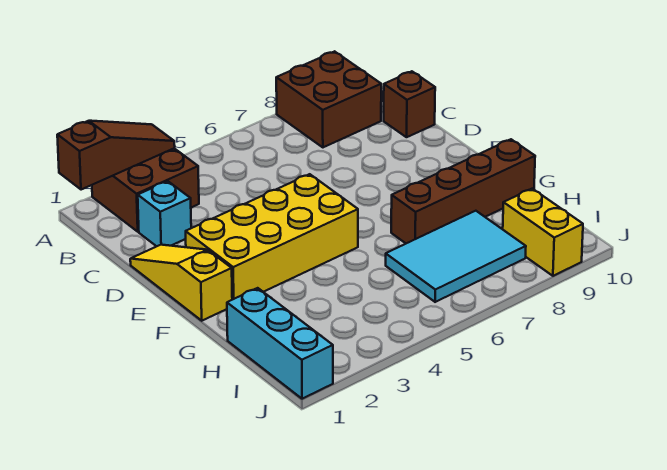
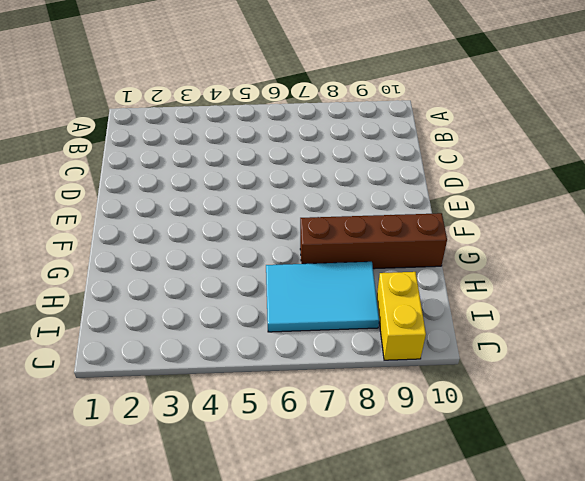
none -> brown 2x2 brick [92,148,199,232]
none -> brown 2x2 brick [276,51,381,147]

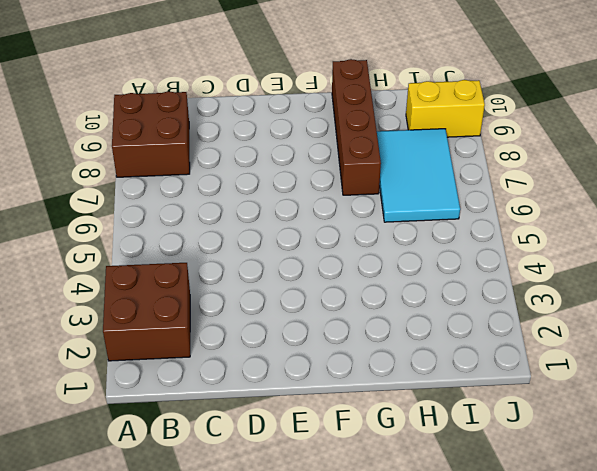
none -> cyan 1x1 brick [138,181,191,246]
none -> brown 1x1 brick [384,71,435,137]

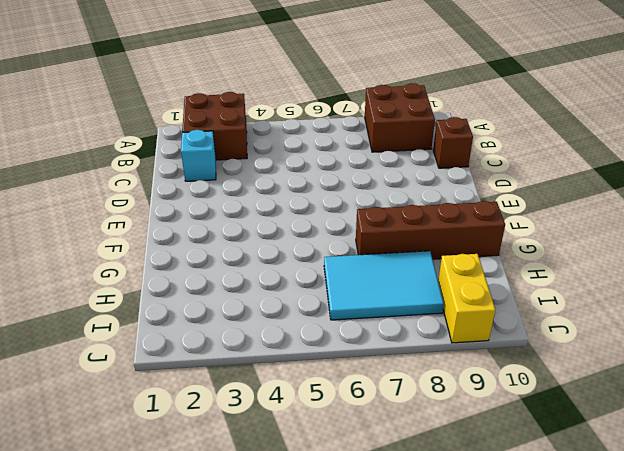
none -> yellow 1x3 slope [130,245,232,321]
none -> yellow 2x4 brick [186,174,358,300]

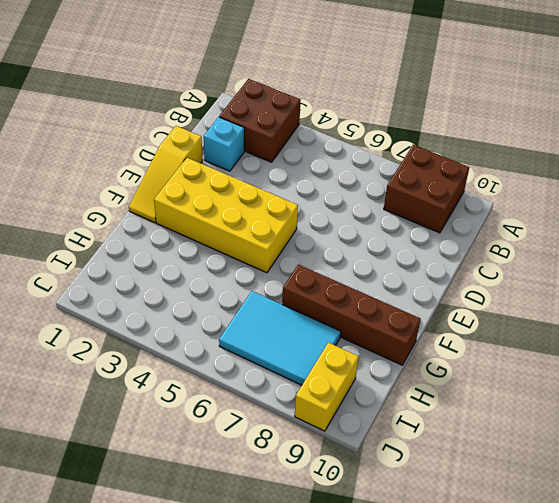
yellow 1x3 slope [129,126,203,223] -> yellow 1x3 slope turned to [130,245,232,321]
none -> brown 1x1 brick [384,71,435,137]
none -> cyan 1x3 brick [227,288,333,399]

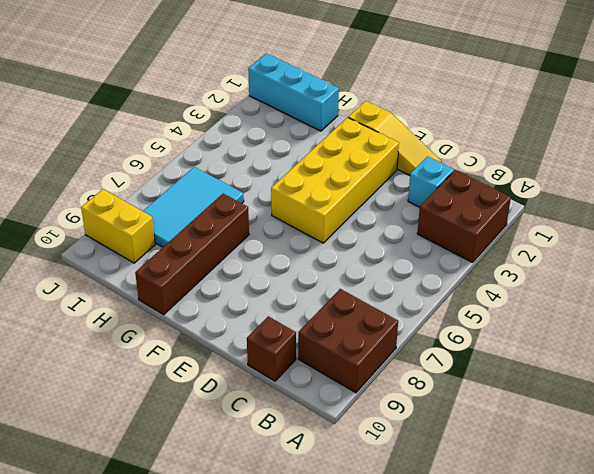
none -> brown 1x3 slope [57,121,175,190]

